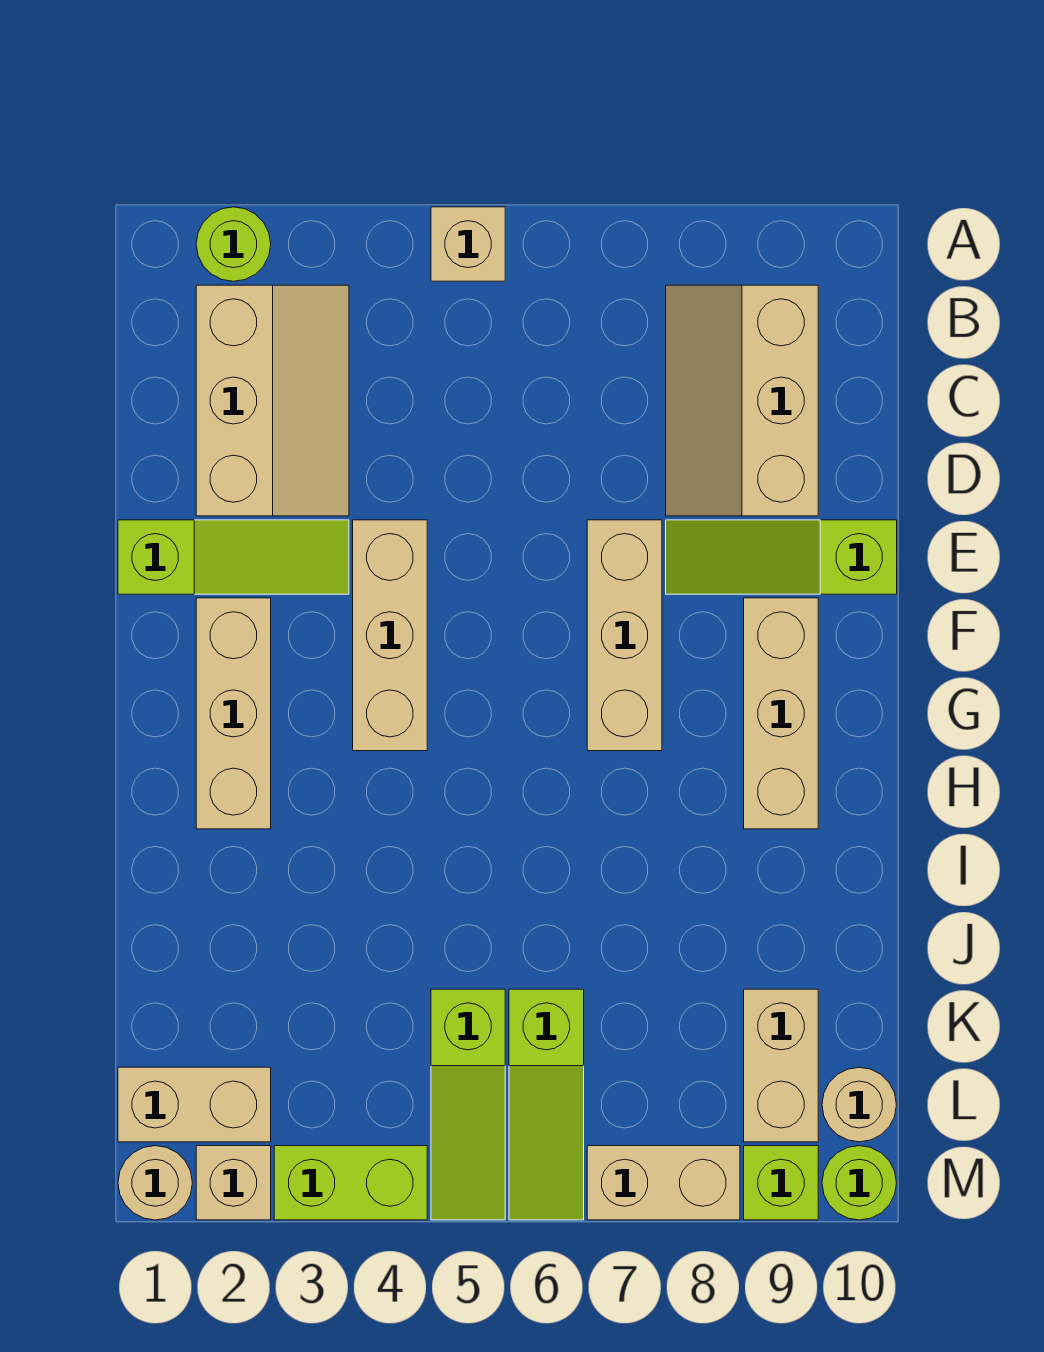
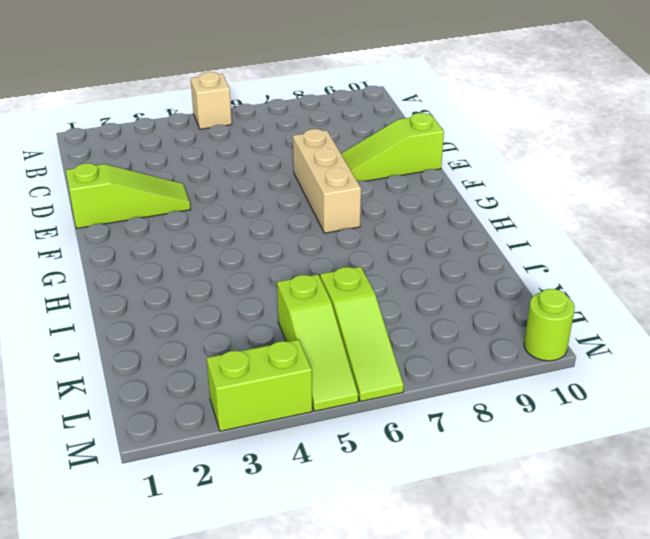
none -> lime 1x1 round brick [196,207,271,281]
none -> tan 2x3 slope [196,285,349,516]
none -> tan 2x3 slope [666,285,818,516]

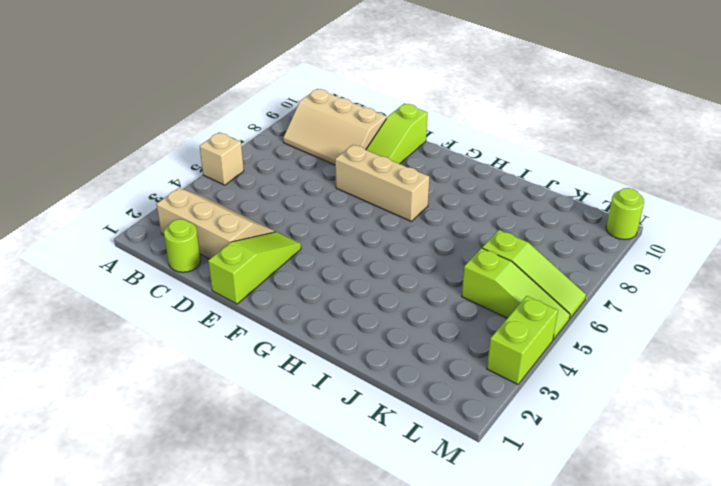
lime 1x1 round brick [164,219,201,272] -> lime 1x1 round brick moved to [196,207,271,281]
none -> tan 1x3 brick [353,520,427,751]
none -> tan 1x3 brick [196,598,271,829]
none -> tan 1x3 brick [744,598,818,829]

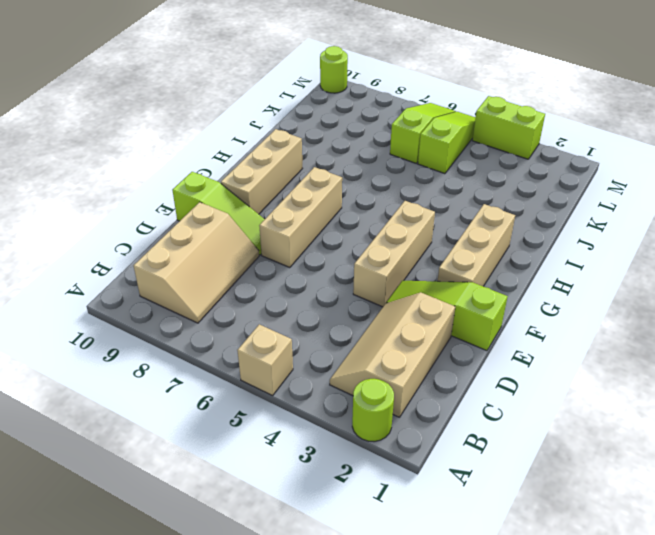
none -> tan 1x2 brick [744,989,818,1142]
none -> tan 1x2 brick [118,1067,271,1142]
none -> tan 1x1 round brick [822,1067,896,1142]

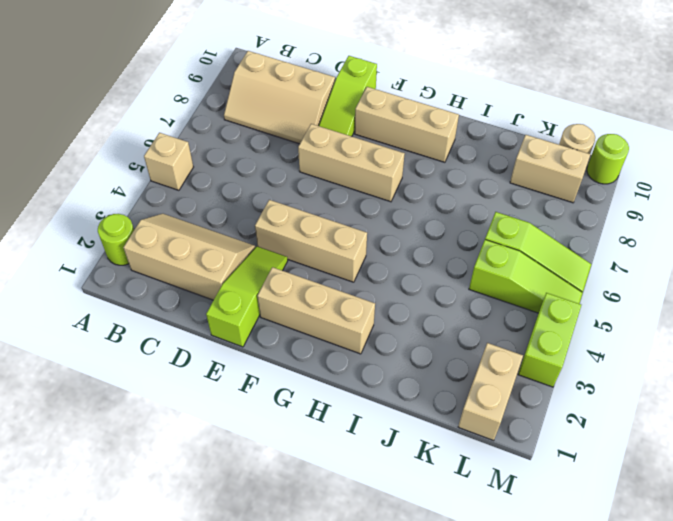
none -> tan 1x1 round brick [118,1146,192,1220]
none -> tan 1x1 brick [196,1146,271,1220]
none -> tan 1x2 brick [587,1146,740,1220]

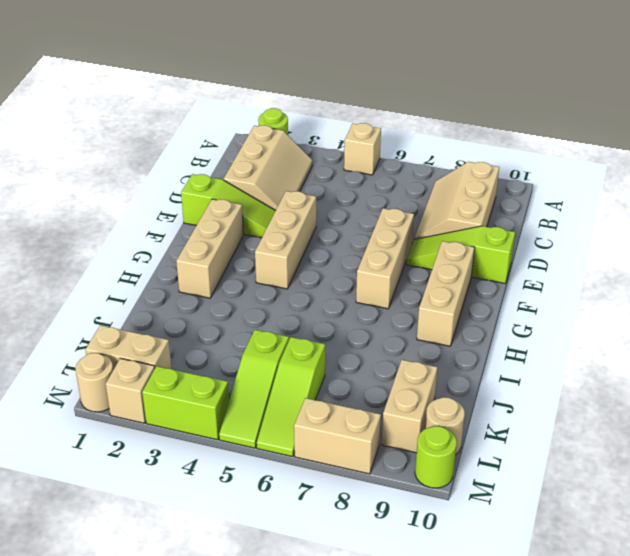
none -> lime 1x1 brick [744,1146,818,1220]

